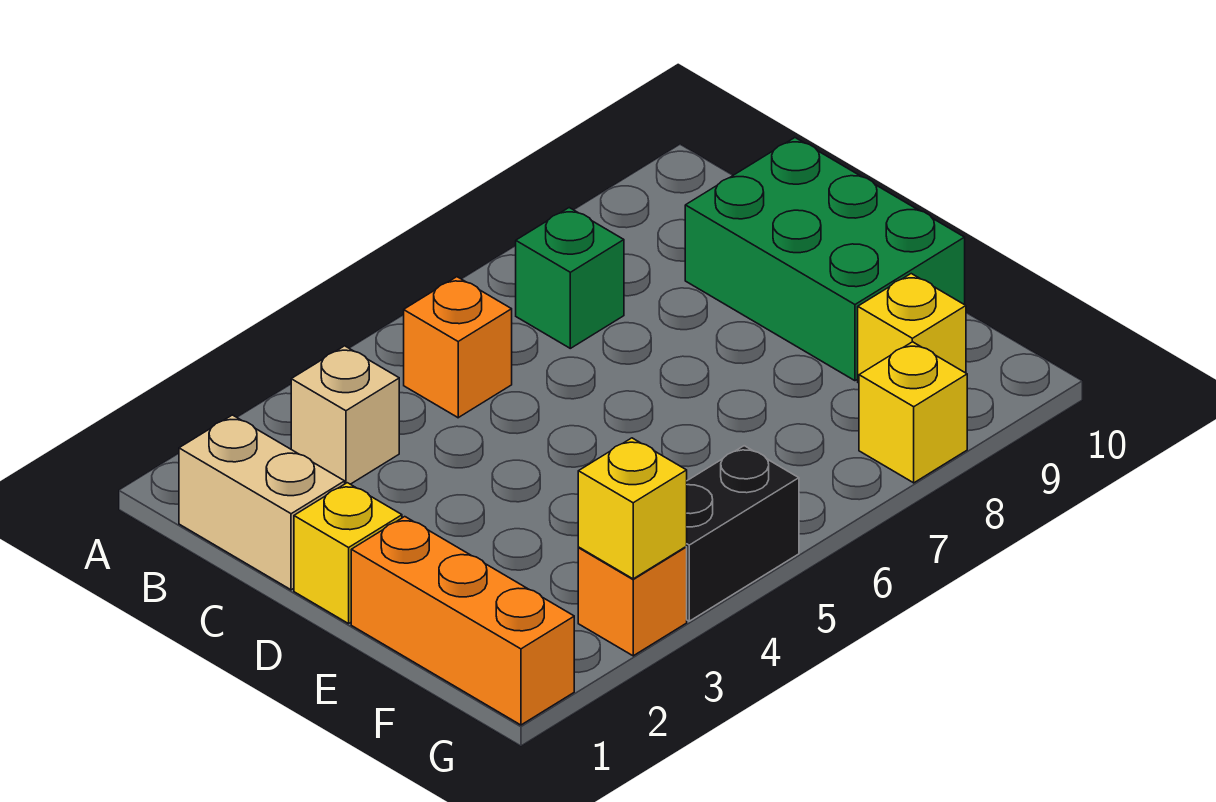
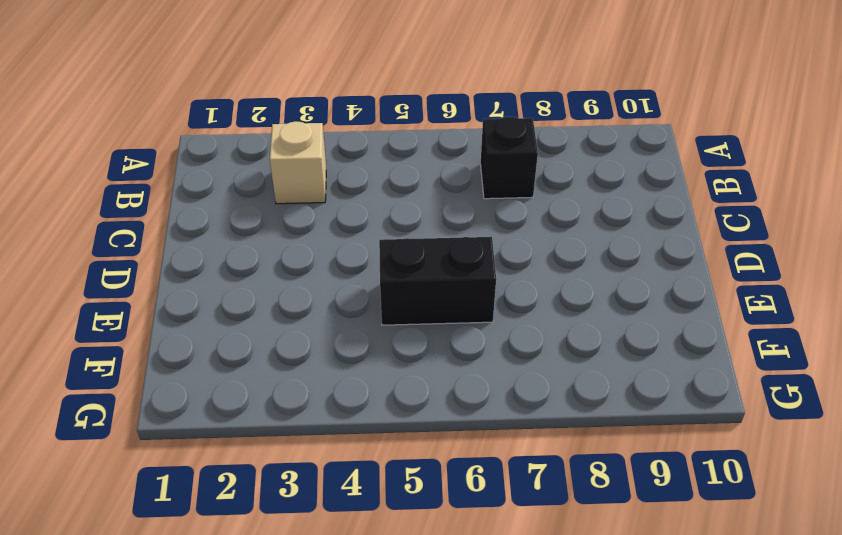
black 1x1 brick [481,117,538,199] -> green 1x1 brick [516,208,624,348]
black 1x2 brick [379,237,496,325] -> black 1x2 brick moved to [686,446,799,621]
none -> tan 1x2 brick [179,415,345,590]
none -> orange 1x1 brick [404,277,512,418]
none -> green 2x3 brick [685,138,965,381]

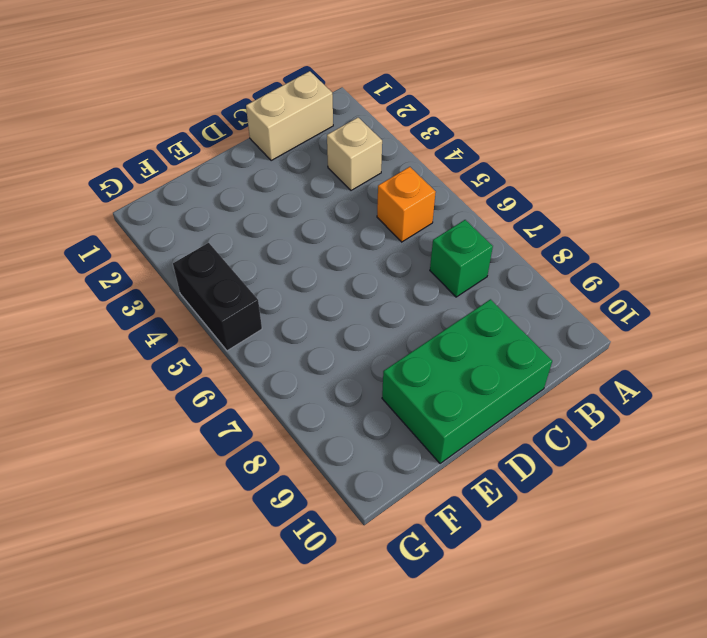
none -> yellow 1x1 brick [294,483,402,624]
none -> orange 1x3 brick [351,517,574,725]
none -> yellow 1x1 brick [858,274,966,383]

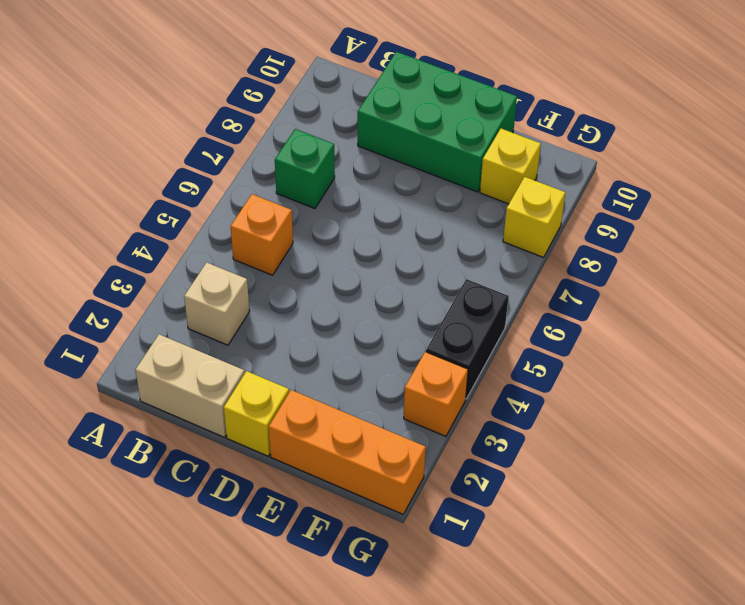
none -> yellow 1x1 brick [578,438,687,579]

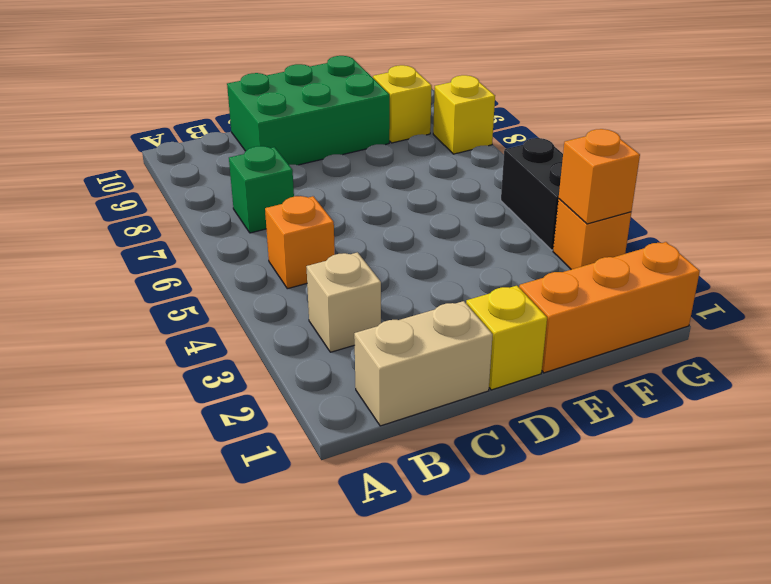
orange 1x1 brick [559,129,640,224] -> yellow 1x1 brick [578,438,687,579]

